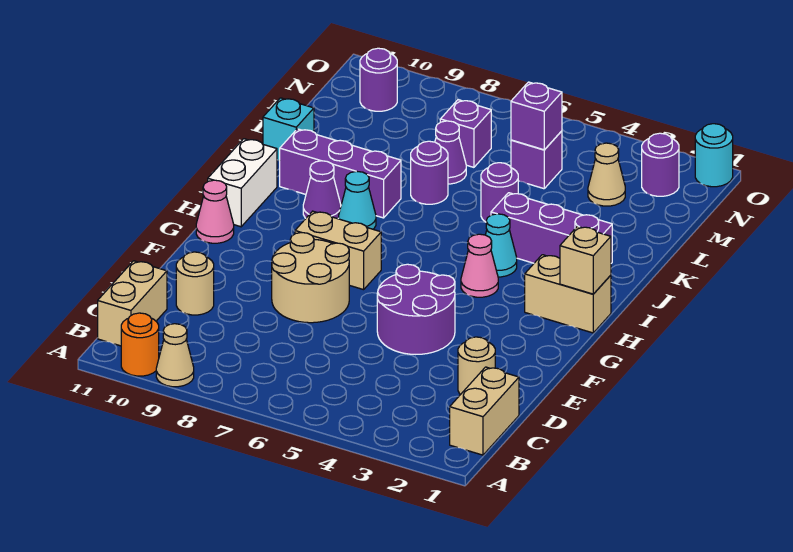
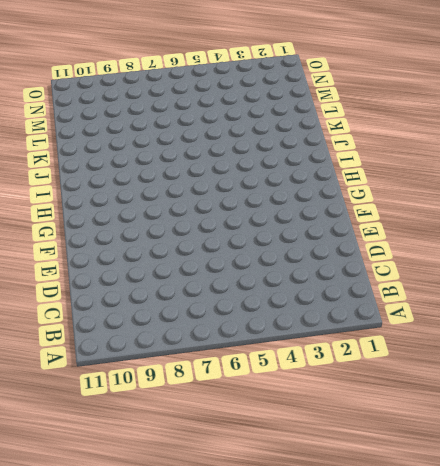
none -> tan 1x1 cone [156,324,194,387]
none -> orange 1x1 round brick [121,313,159,376]
none -> tan 1x2 brick [450,367,519,455]
none -> tan 1x2 brick [98,261,167,346]

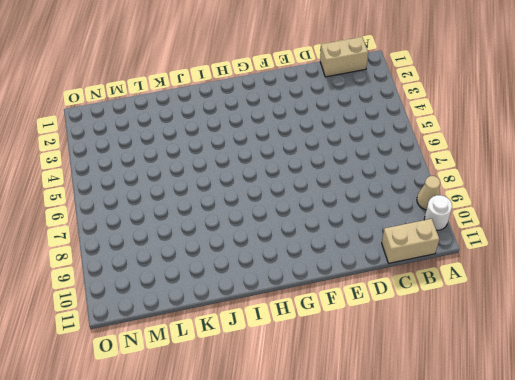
white 1x1 round brick [424,195,452,230] -> orange 1x1 round brick [121,313,159,376]
none -> tan 1x1 round brick [458,337,495,395]
none -> tan 1x1 round brick [176,252,214,315]
none -> purple 2x2 round brick [377,264,455,354]
none -> tan 2x2 round brick [272,233,349,323]

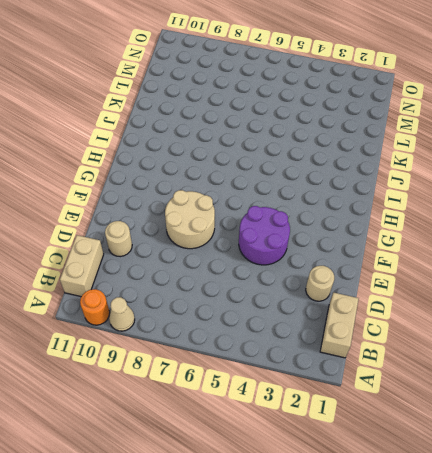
none -> tan 1x2 brick [295,211,381,290]
none -> pink 1x1 cone [196,180,234,243]
none -> tan 1x2 brick [525,255,611,333]
none -> pink 1x1 cone [461,234,498,297]

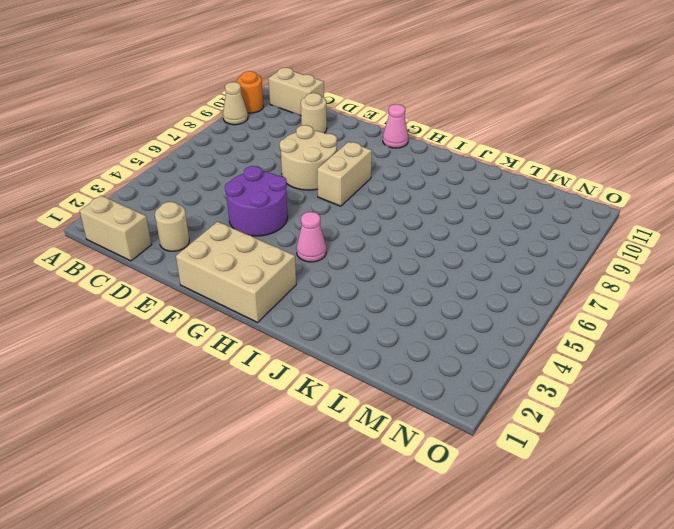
tan 2x3 brick [176,222,296,322] -> tan 1x2 brick [525,255,611,333]
none -> white 1x2 brick [208,139,277,227]
none -> cyan 1x1 cone [485,214,517,277]
none -> cyan 1x1 cone [339,171,376,229]
none -> purple 1x1 cone [303,161,341,219]

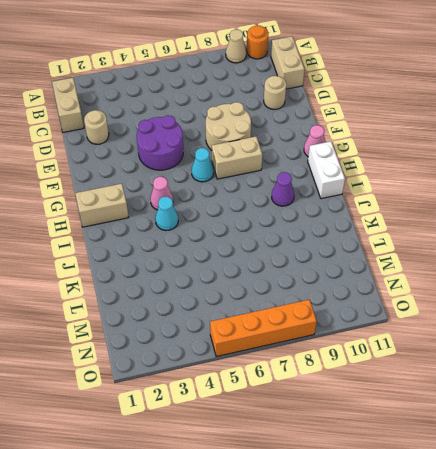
cyan 1x1 cone [191,148,214,182] -> cyan 1x1 cone moved to [339,171,376,229]
orange 1x4 brick [210,300,317,357] -> none
none -> purple 1x3 brick [491,193,612,263]
none -> purple 1x3 brick [280,129,401,218]
none -> purple 1x1 round brick [481,163,518,222]
none -> purple 1x1 round brick [411,141,448,204]

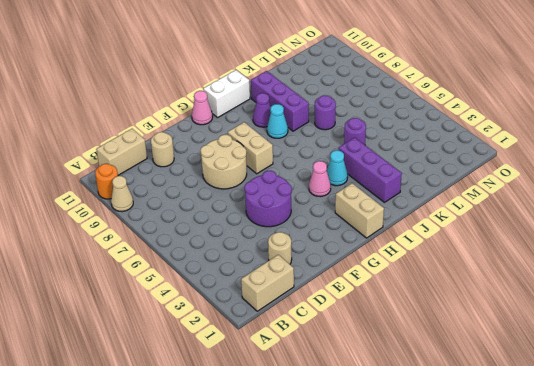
none -> cyan 1x1 brick [263,98,314,161]
none -> purple 1x1 cone [435,121,466,184]
none -> tan 1x1 cone [588,143,625,206]
none -> purple 1x1 brick [511,131,562,189]

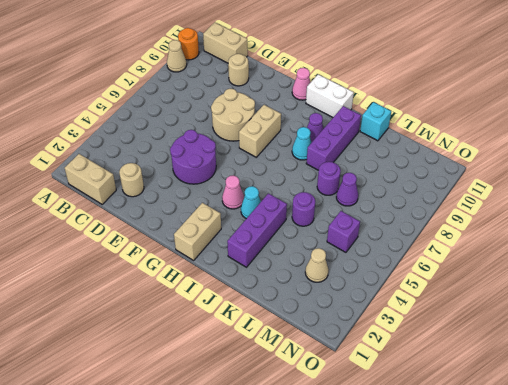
none -> purple 1x1 brick [440,100,491,167]
none -> purple 1x1 round brick [642,133,679,196]
none -> purple 1x1 round brick [360,48,397,111]
none -> cyan 1x1 round brick [695,124,733,187]

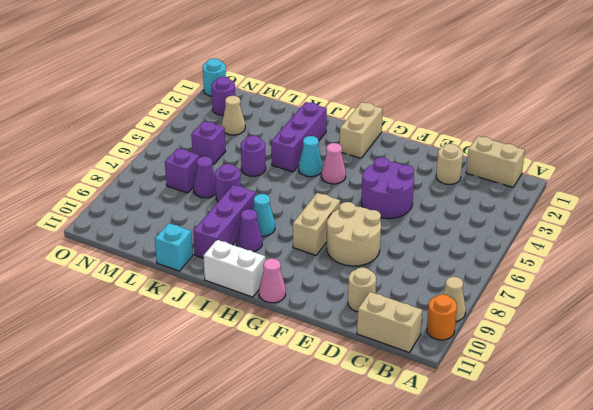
none -> purple 1x1 round brick [360,48,397,111]
none -> tan 1x1 brick [560,226,611,294]
none -> purple 1x1 brick [511,82,562,150]

